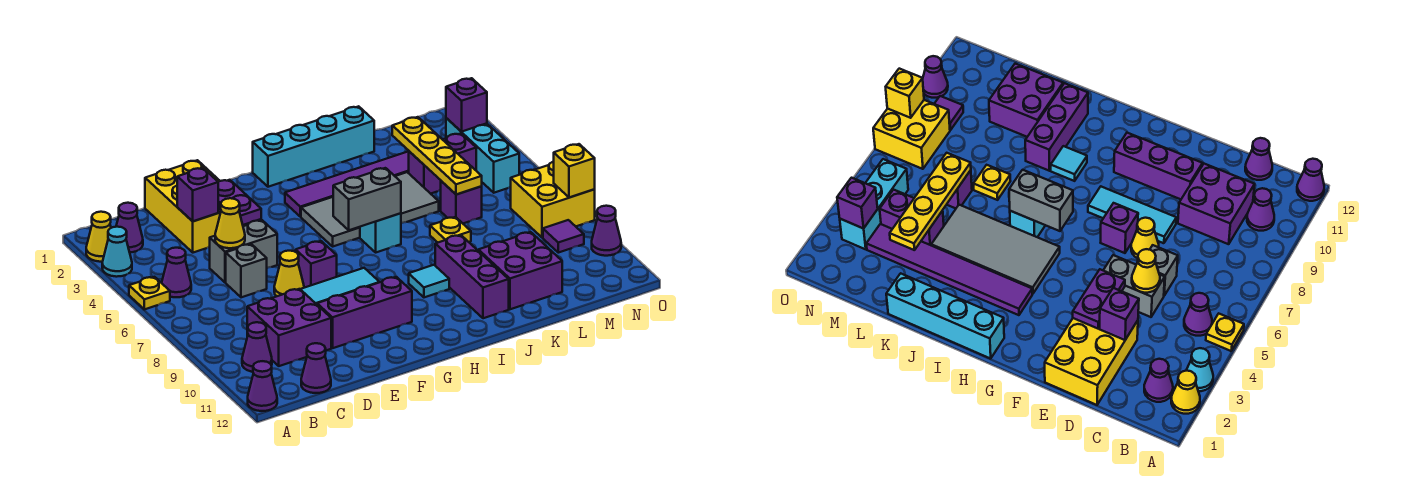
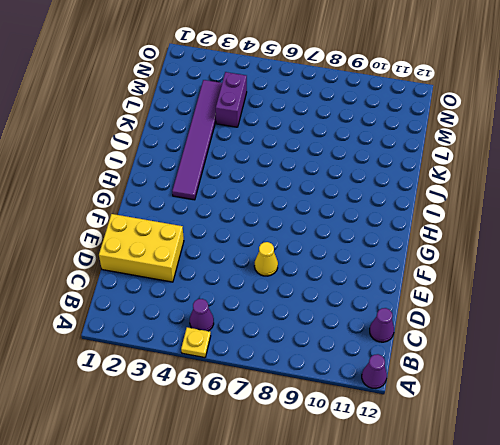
none -> yellow 1x1 cone [86,212,111,262]
none -> cyan 1x1 cone [102,227,132,277]
none -> purple 1x1 cone [116,203,143,252]
none -> purple 1x1 cone [242,322,272,372]

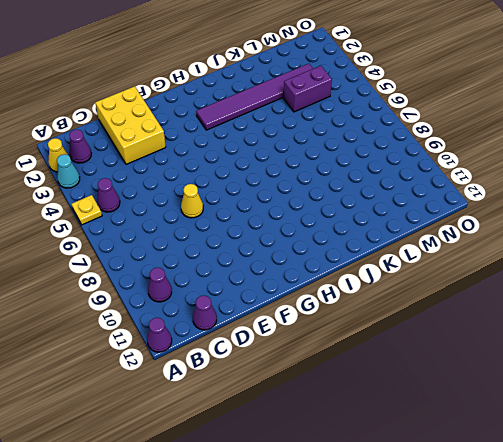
none -> purple 2x2 brick [247,289,331,366]
none -> grey 1x2 brick [210,220,277,282]
none -> grey 1x1 brick [226,244,267,297]
none -> cyan 1x3 tile [301,268,379,304]

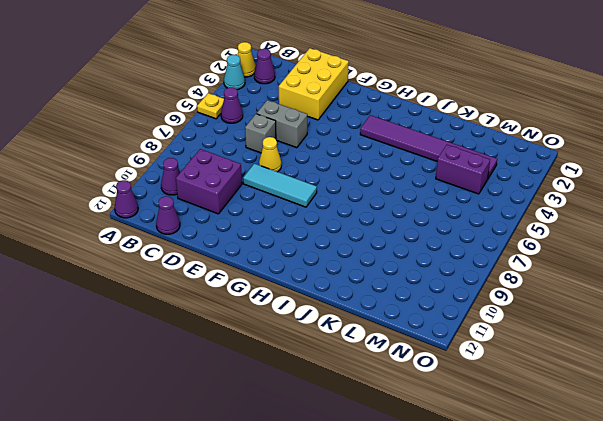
none -> purple 1x3 brick [317,277,412,348]
none -> purple 1x1 brick [296,241,337,288]
none -> cyan 1x4 brick [253,106,374,187]
none -> grey 2x4 tile [301,172,439,246]

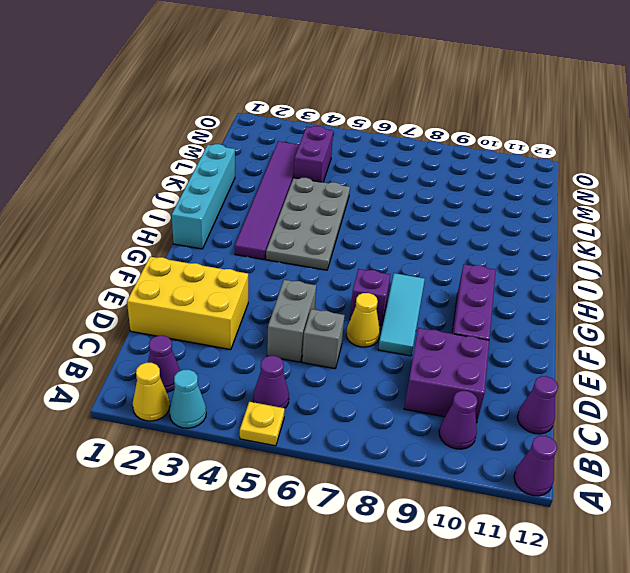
grey 2x4 plate [266,178,350,270] -> grey 2x4 tile [301,172,439,246]
none -> cyan 1x1 brick [360,213,401,252]
none -> cyan 1x1 tile [409,265,449,297]
none -> purple 1x3 brick [435,235,509,318]
none -> yellow 1x1 plate [430,217,471,242]

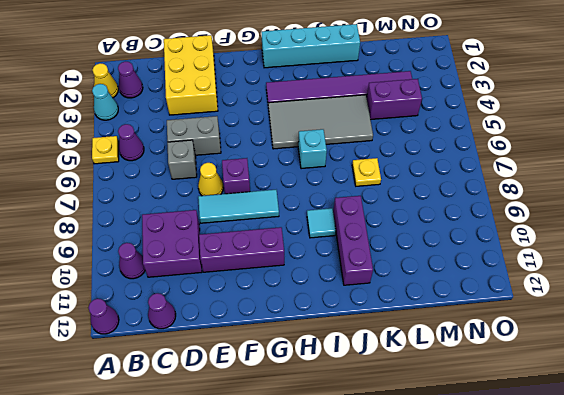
none -> purple 2x2 brick [478,232,562,309]
none -> purple 1x1 brick [441,181,482,223]
none -> cyan 1x3 brick [446,118,519,193]
none -> yellow 2x2 brick [511,162,595,238]

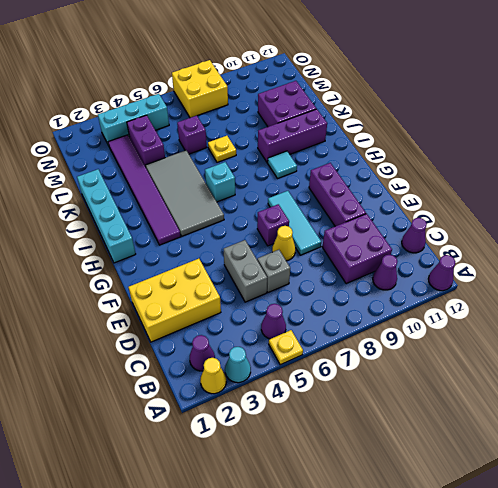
none -> purple 1x1 tile [543,220,584,253]
none -> purple 1x1 cone [592,206,621,256]
none -> purple 1x1 brick [177,168,218,221]
none -> yellow 1x1 cone [215,198,245,248]

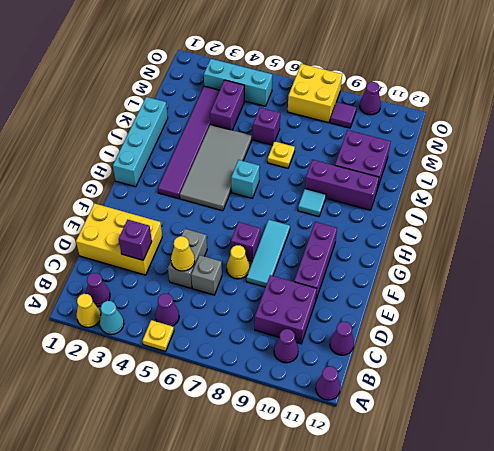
none -> purple 1x2 plate [218,180,261,225]
none -> grey 1x2 brick [333,168,401,230]
none -> yellow 1x4 plate [392,117,482,195]
none -> purple 1x1 brick [446,78,487,132]

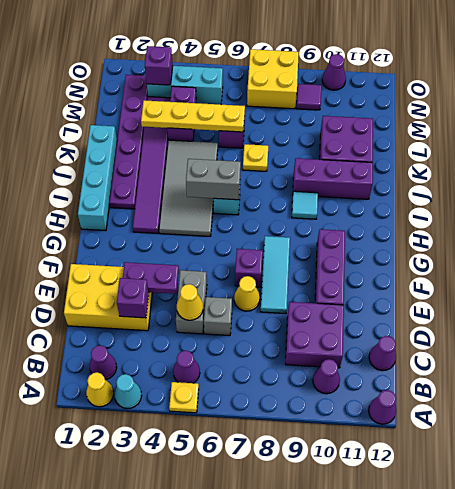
purple 1x6 plate [109,75,148,209] -> none
grey 1x2 brick [186,159,241,200] -> grey 1x2 brick turned to [333,168,401,230]
none -> yellow 1x1 brick [554,144,595,198]

